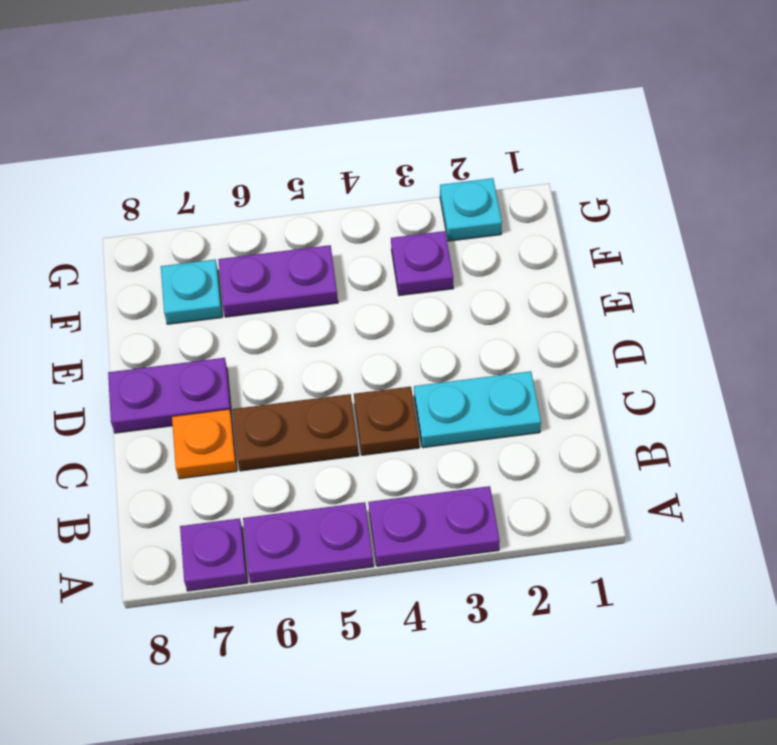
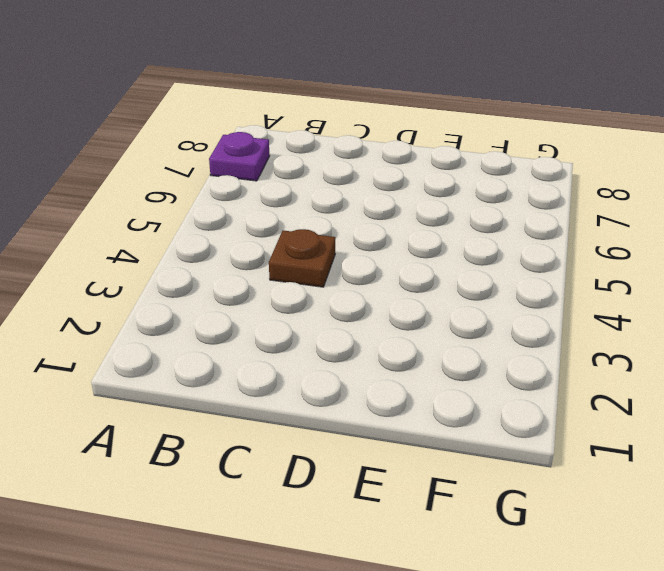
none -> purple 1x2 plate [368,486,500,566]
none -> purple 1x2 plate [243,502,374,583]
none -> cyan 1x2 plate [414,371,541,448]

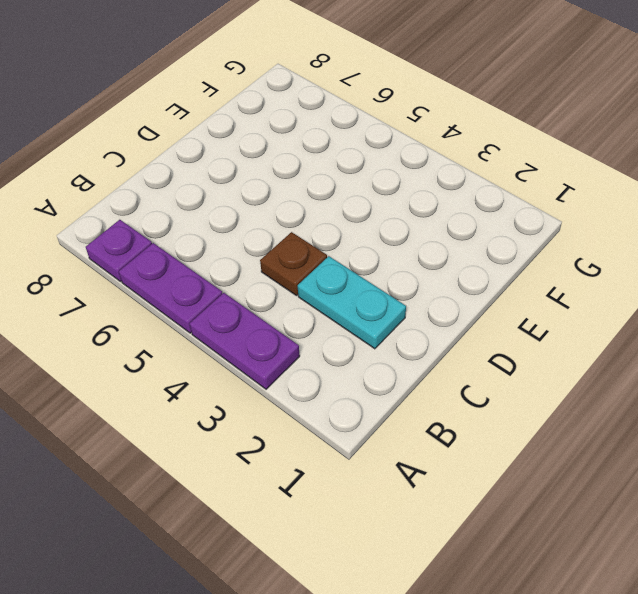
none -> brown 1x2 plate [233,394,359,471]
none -> orange 1x1 plate [172,410,237,479]
none -> purple 1x2 plate [108,358,232,433]

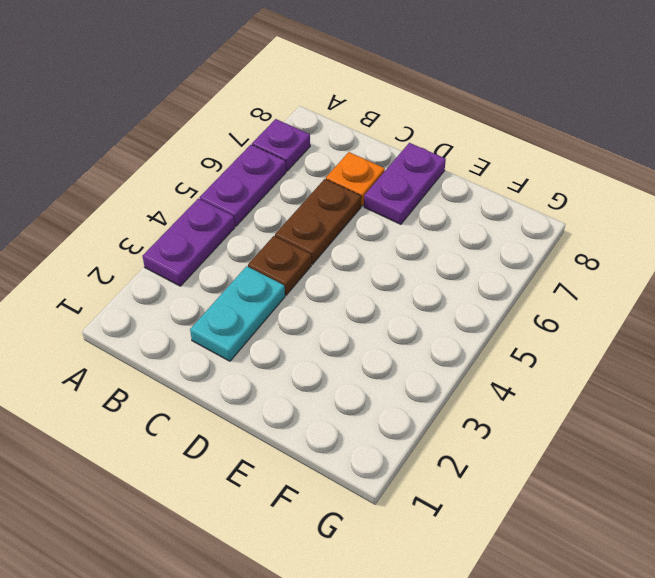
none -> purple 1x1 plate [391,231,453,296]
none -> purple 1x2 plate [218,245,338,317]
none -> cyan 1x1 plate [161,260,222,324]

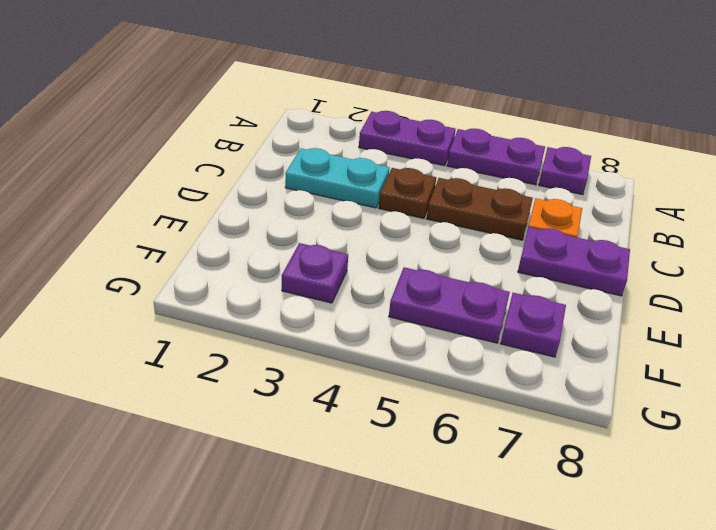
purple 1x1 plate [501,293,566,357] -> cyan 1x1 plate [161,260,222,324]
none -> cyan 1x1 plate [440,178,502,241]

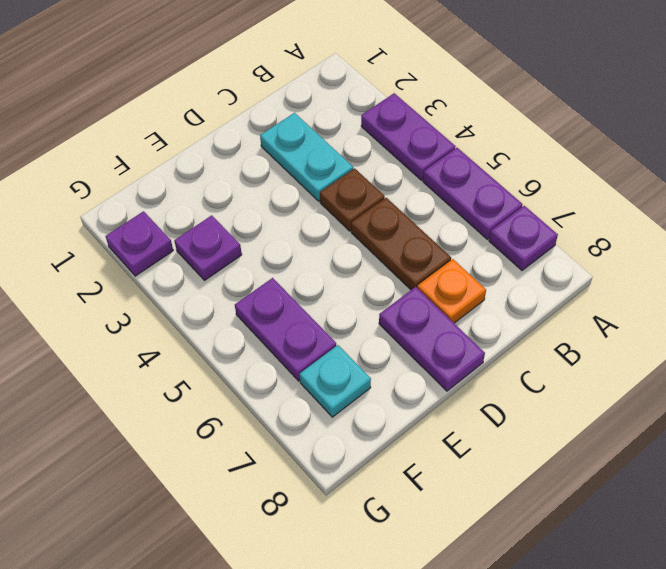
purple 1x1 plate [106,211,173,276] -> cyan 1x1 plate [440,178,502,241]

